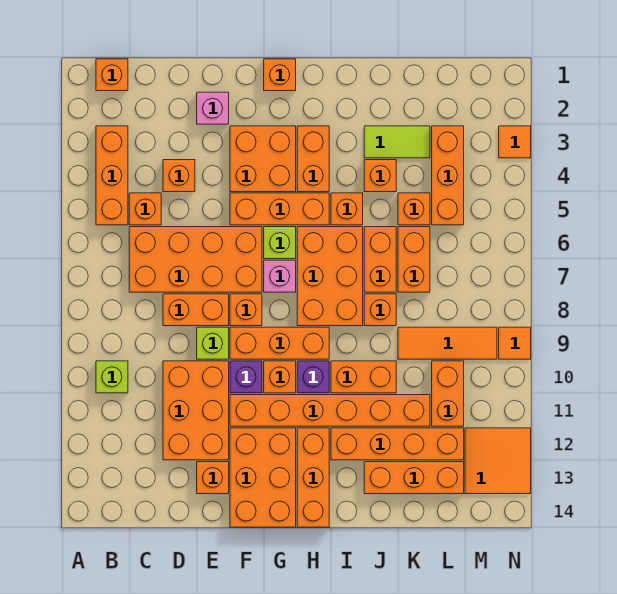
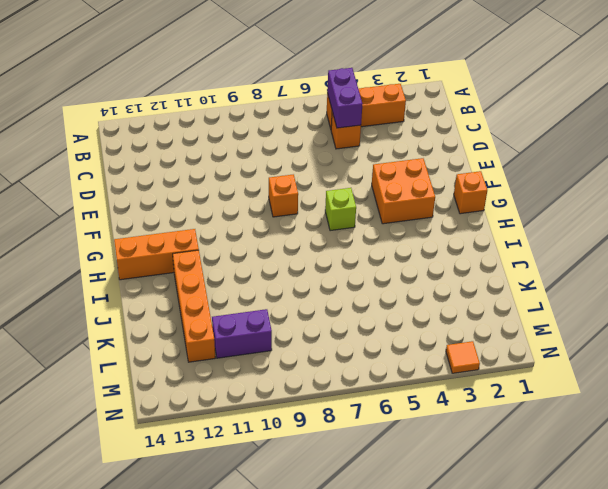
purple 1x2 brick [327,68,362,128] -> none
purple 1x2 brick [212,309,272,358] -> orange 1x2 brick [432,361,464,426]
none -> orange 1x1 brick [96,59,128,91]
none -> lime 1x1 brick [96,361,128,393]
none -> orange 2x4 brick [129,227,262,292]
none -> orange 1x1 brick [163,160,195,192]

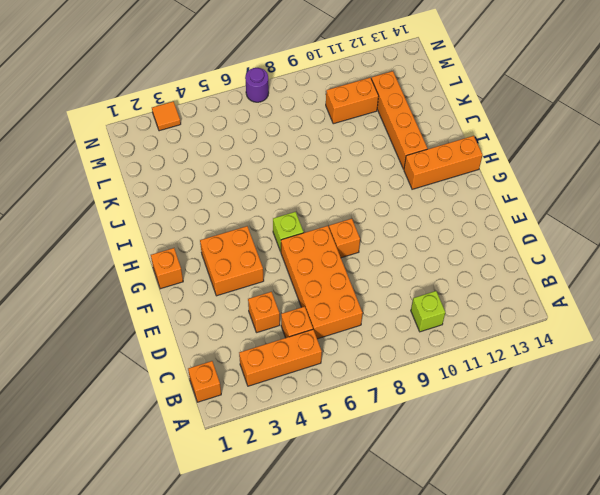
purple 1x1 round brick [245,68,269,102] -> none
none -> orange 1x2 brick [163,294,229,326]
none -> orange 2x3 brick [163,361,229,460]
none -> pink 1x1 brick [197,92,229,124]
none -> lime 1x1 brick [197,327,229,359]

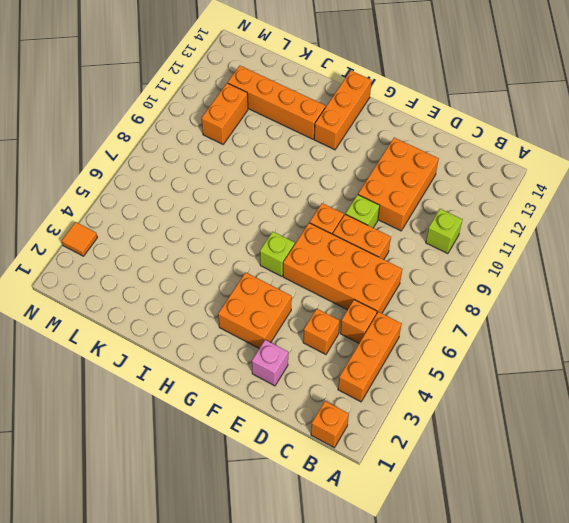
none -> orange 1x1 brick [197,462,229,494]
none -> orange 1x3 brick [230,193,329,225]
none -> orange 1x3 brick [230,327,329,359]
none -> purple 1x1 brick [230,361,262,393]

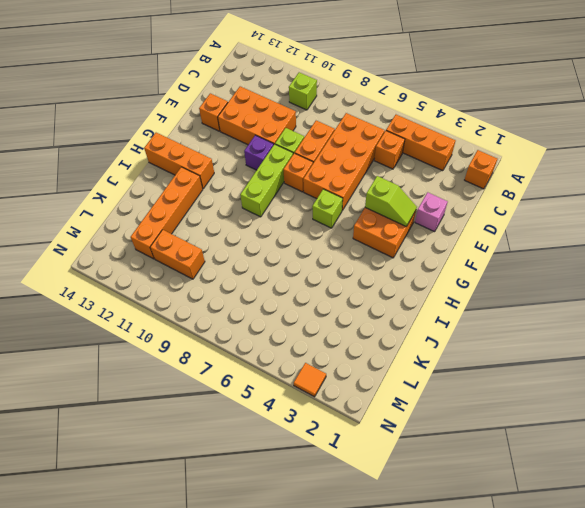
lime 1x2 slope [365,176,417,227] -> none
lime 1x3 brick [240,144,293,217] -> orange 1x3 brick [230,327,329,359]
none -> orange 1x1 brick [163,160,195,192]
none -> orange 1x3 brick [230,193,329,225]
none -> orange 1x6 brick [230,395,430,426]
none -> orange 2x3 brick [230,428,296,527]

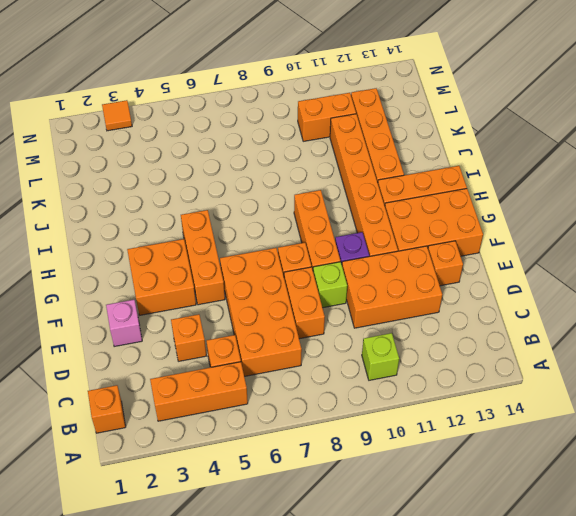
none -> orange 1x1 brick [264,59,296,91]
none -> lime 1x1 brick [264,227,296,259]
none -> pink 1x1 brick [264,260,296,292]
none -> orange 1x1 brick [264,361,296,393]

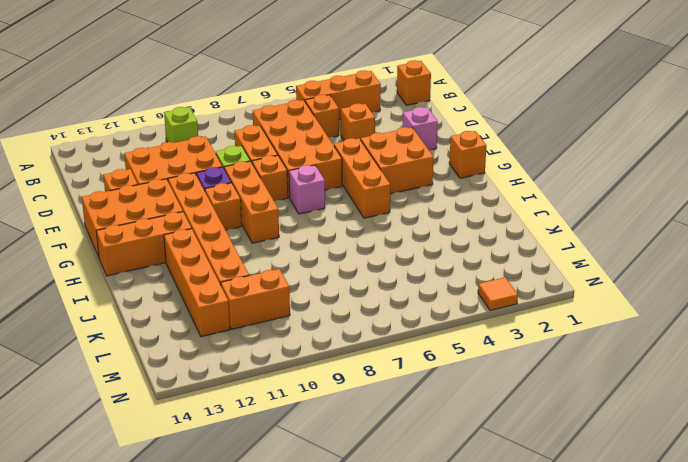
none -> lime 1x1 brick [264,227,296,259]
none -> orange 1x2 brick [297,126,329,192]
none -> orange 2x3 brick [297,227,363,326]
none -> purple 1x1 brick [297,361,329,393]

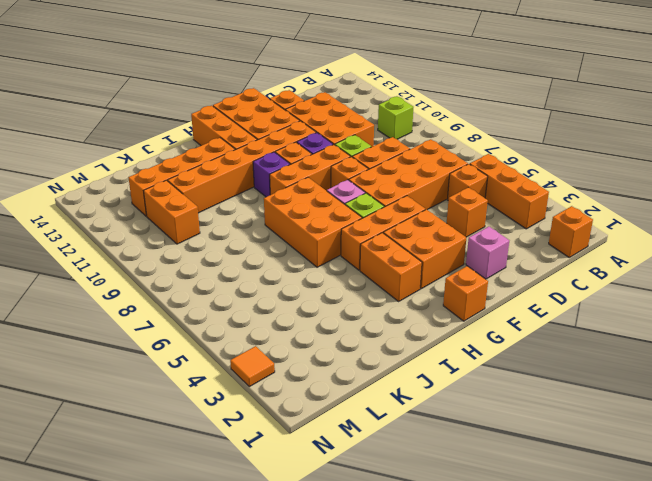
none -> orange 1x1 brick [331,193,363,225]
none -> orange 1x2 brick [331,361,396,393]
none -> lime 1x2 tile [364,126,430,158]
none -> orange 1x1 brick [364,160,396,192]

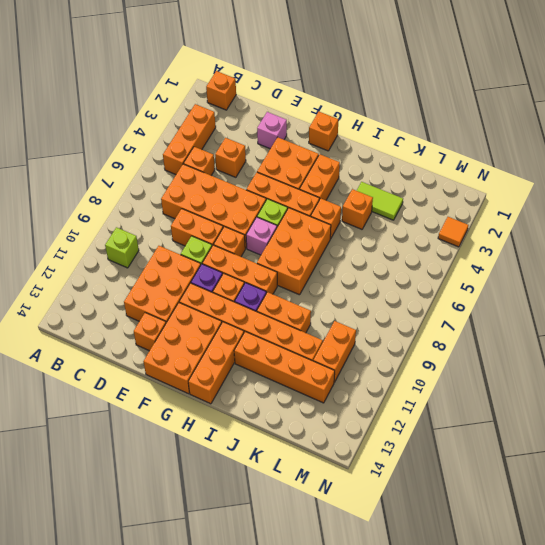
none -> orange 1x2 brick [364,227,396,292]
none -> orange 1x1 brick [364,294,396,326]
none -> orange 1x3 brick [364,462,464,494]
none -> orange 1x1 brick [398,193,430,225]

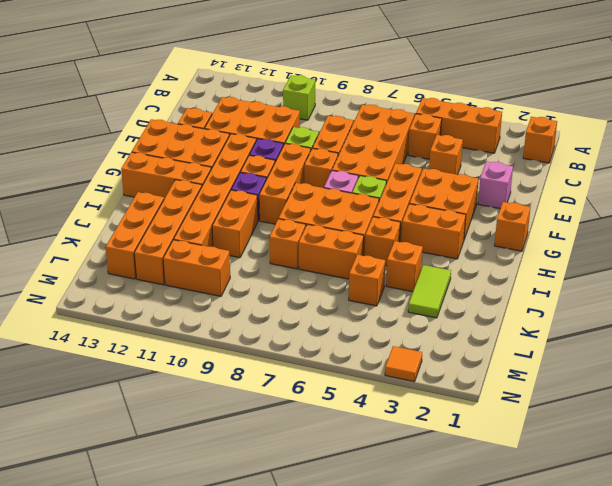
none -> orange 1x2 brick [398,227,430,292]
none -> orange 1x3 tile [398,327,497,359]
none -> orange 1x3 brick [432,126,464,225]
none -> orange 2x2 tile [465,428,531,494]

